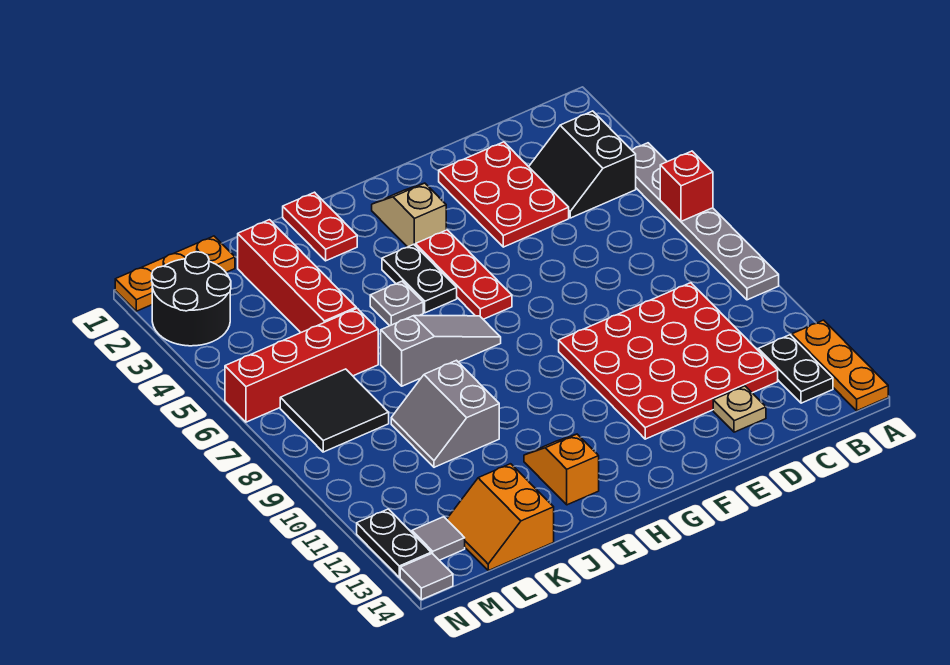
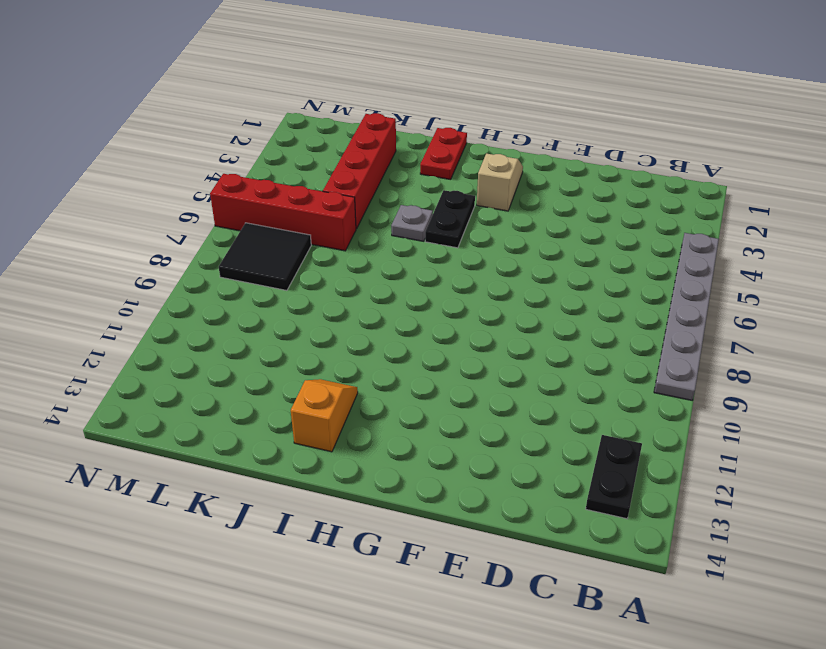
none -> orange 1x3 plate [792,320,888,411]
none -> black 2x2 slope [529,111,636,218]
none -> red 4x4 plate [559,283,778,439]

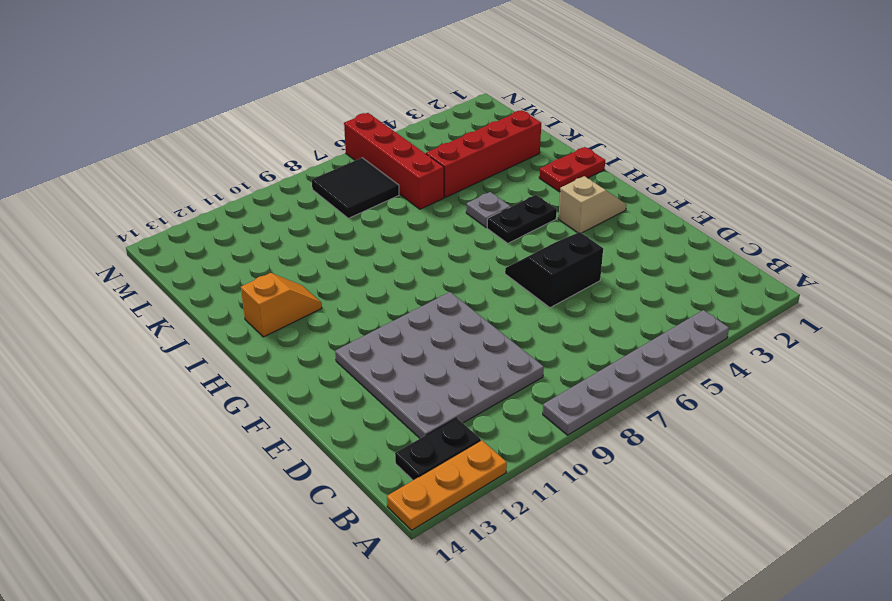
grey 4x4 plate [335,292,544,438] -> red 4x4 plate [559,283,778,439]
black 2x2 slope [505,232,603,308] -> black 2x2 slope moved to [529,111,636,218]
none -> red 2x3 plate [439,142,569,247]
none -> tan 1x1 plate [713,386,766,432]
none -> red 1x3 plate [415,230,512,319]

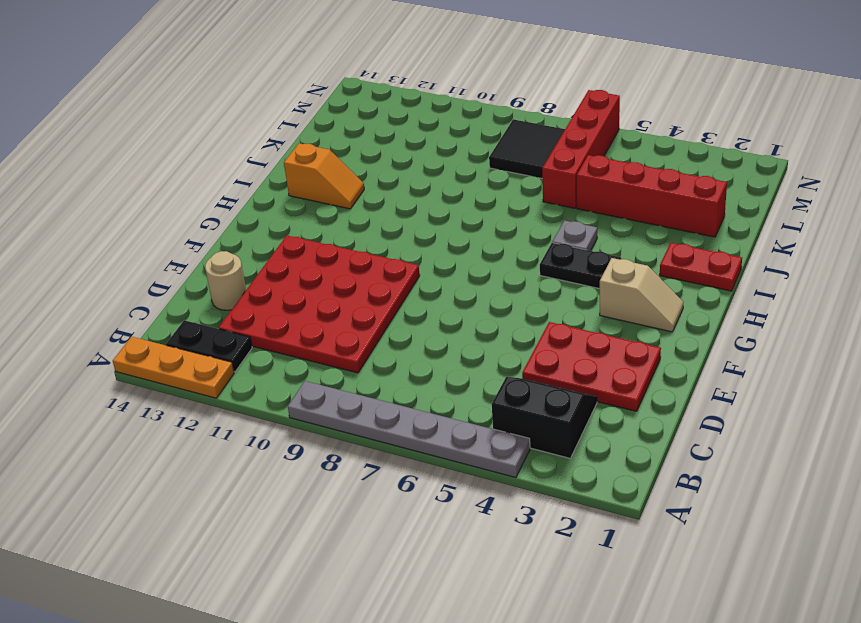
tan 1x1 round brick [205,251,246,310] -> tan 1x1 plate [713,386,766,432]
none -> red 1x3 plate [415,230,512,319]
none -> grey 1x3 slope [381,316,501,386]
none -> grey 2x2 slope [391,360,499,467]

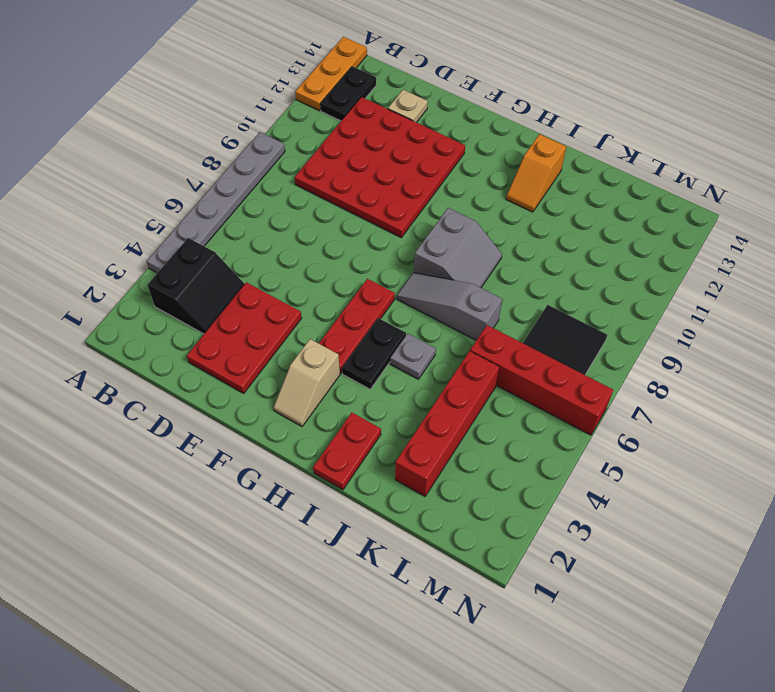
grey 2x2 slope [414,208,502,288] -> grey 2x2 slope moved to [391,360,499,467]
none -> orange 2x2 slope [447,464,554,571]
none -> orange 1x3 plate [115,236,235,311]
none -> black 2x2 round brick [152,252,231,346]

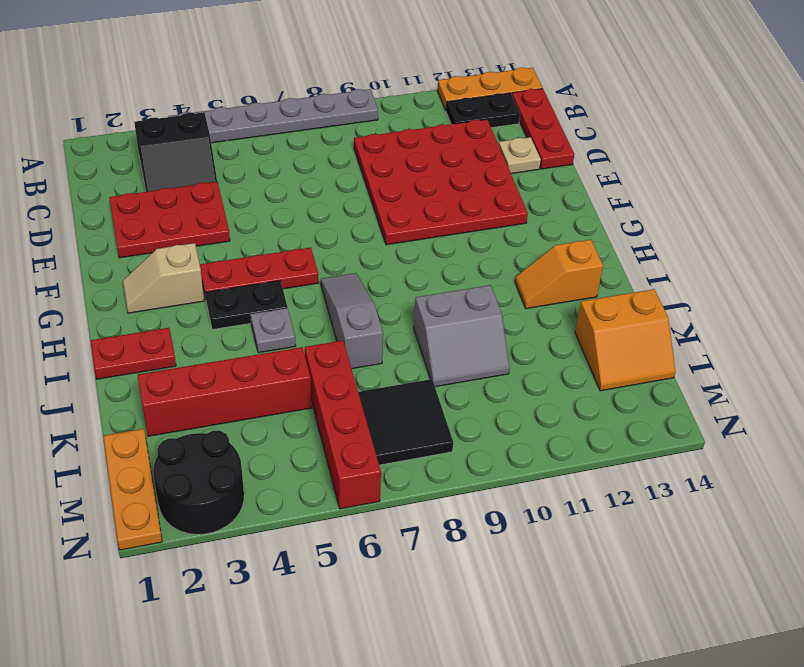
red 1x3 plate [512,89,574,169] -> none
none -> grey 1x1 tile [412,517,465,560]
none -> black 1x2 plate [357,509,431,578]
none -> grey 1x1 tile [400,554,453,600]

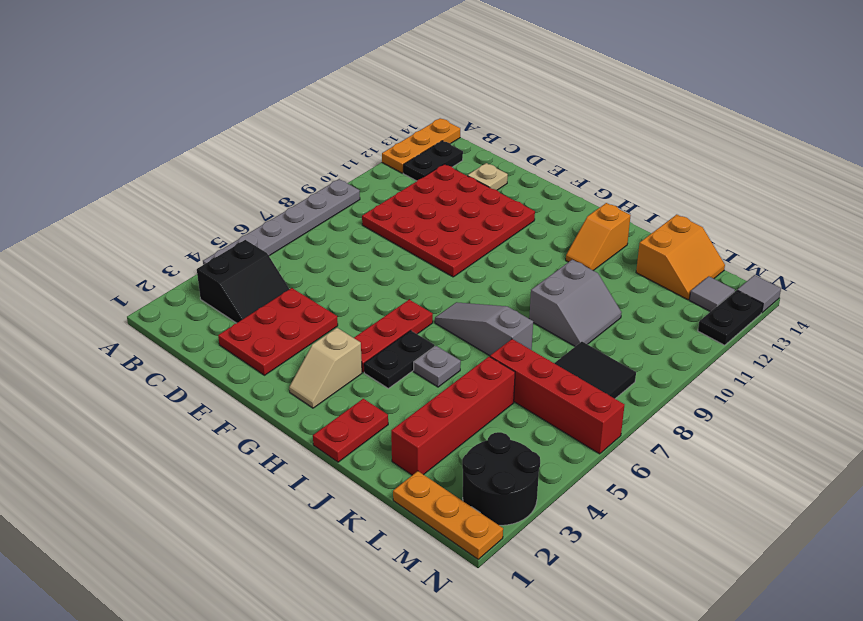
none -> red 1x1 brick [660,151,713,221]

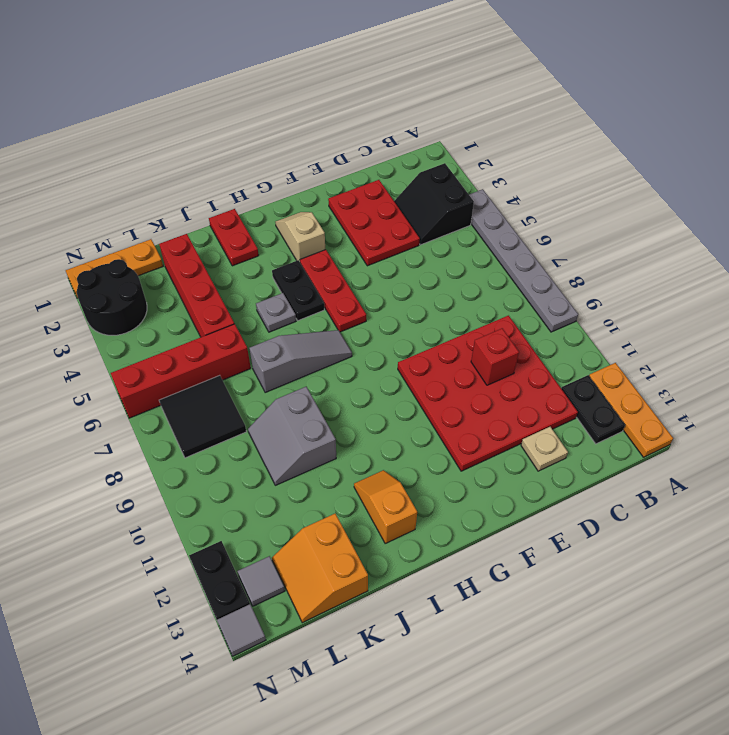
red 1x1 brick [471,328,519,385] -> red 1x1 brick moved to [660,151,713,221]

